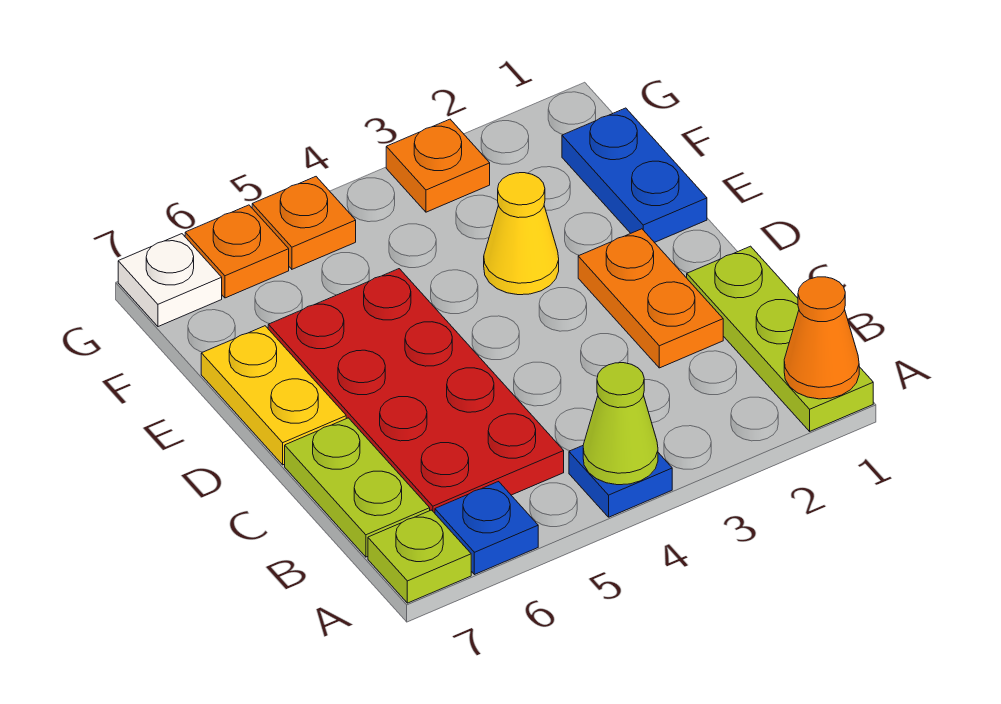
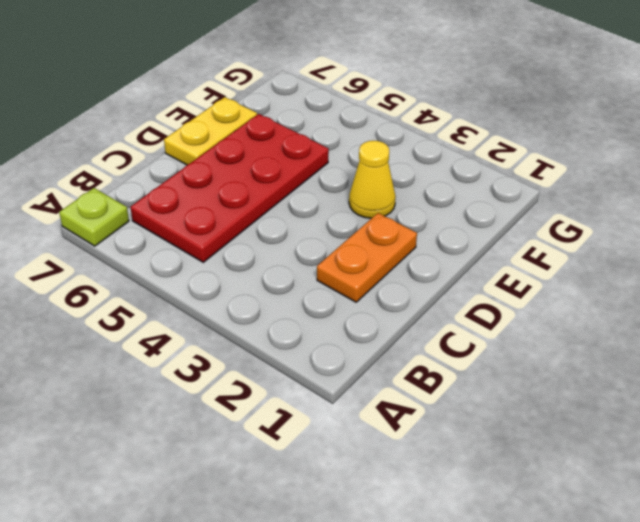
none -> lime 1x3 plate [687,246,873,431]
none -> blue 1x1 plate [569,446,672,517]
none -> blue 1x1 plate [435,482,538,575]

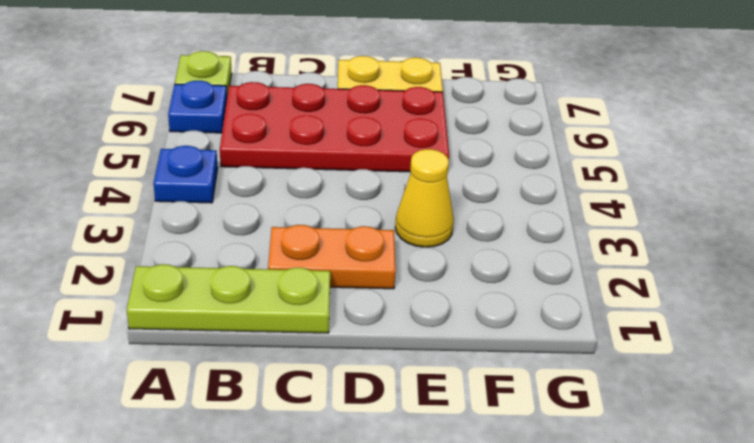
none -> lime 1x2 plate [285,418,430,557]
none -> blue 1x2 plate [562,108,707,243]
none -> orange 1x1 plate [386,119,490,212]

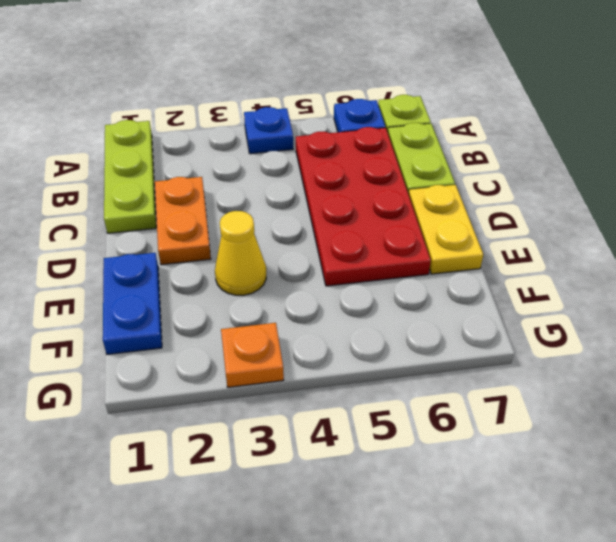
none -> orange 1x1 plate [252,177,356,269]
none -> orange 1x1 plate [185,205,289,298]
none -> white 1x1 plate [118,234,222,327]

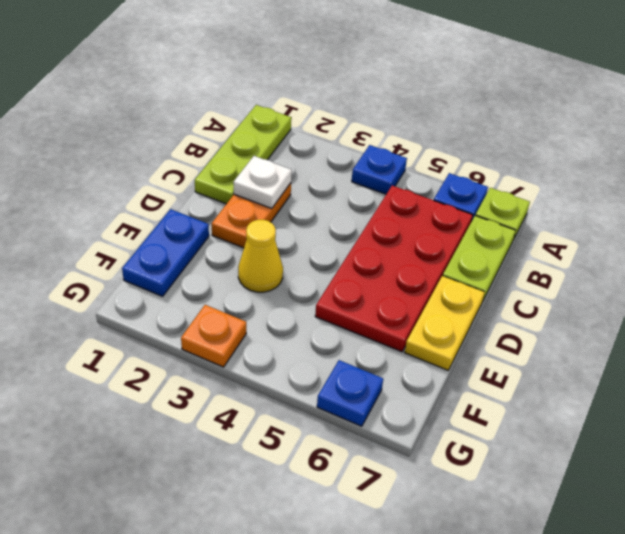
white 1x1 plate [234,156,292,208] -> white 1x1 plate moved to [118,234,222,327]
blue 1x1 plate [317,360,383,426] -> orange 1x1 plate [185,205,289,298]
none -> orange 1x1 plate [252,177,356,269]
none -> orange 1x1 cone [784,277,859,399]
none -> lime 1x1 cone [583,363,658,485]

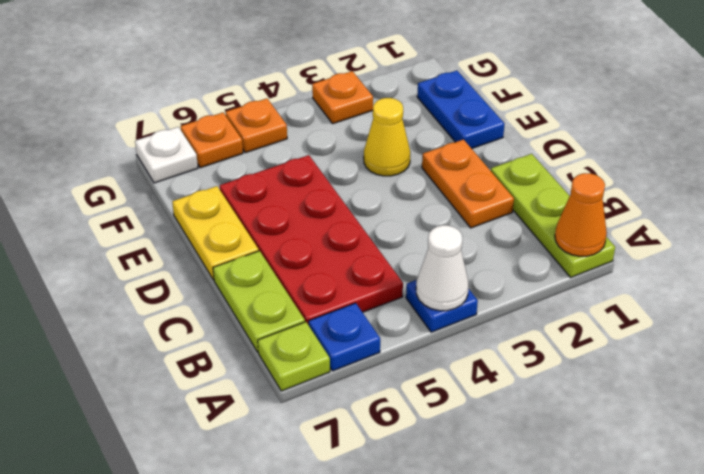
white 1x1 cone [416,225,469,311] -> lime 1x1 cone [583,363,658,485]

